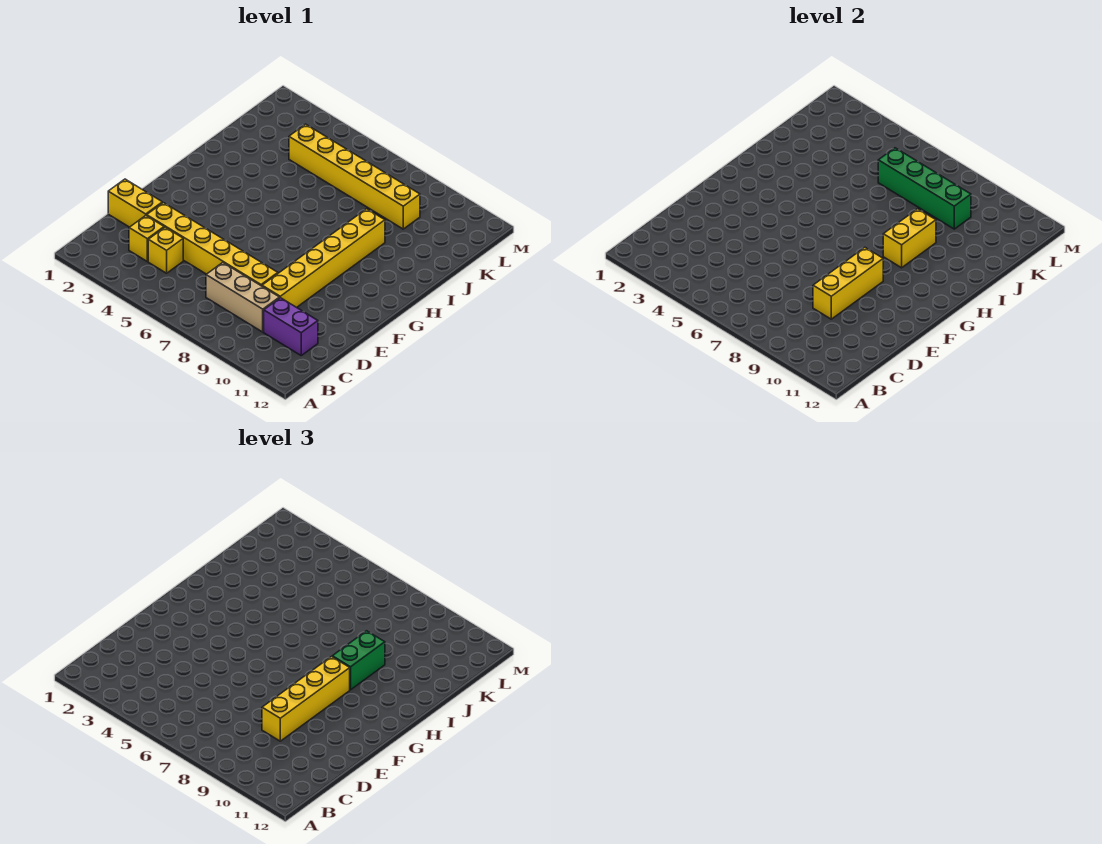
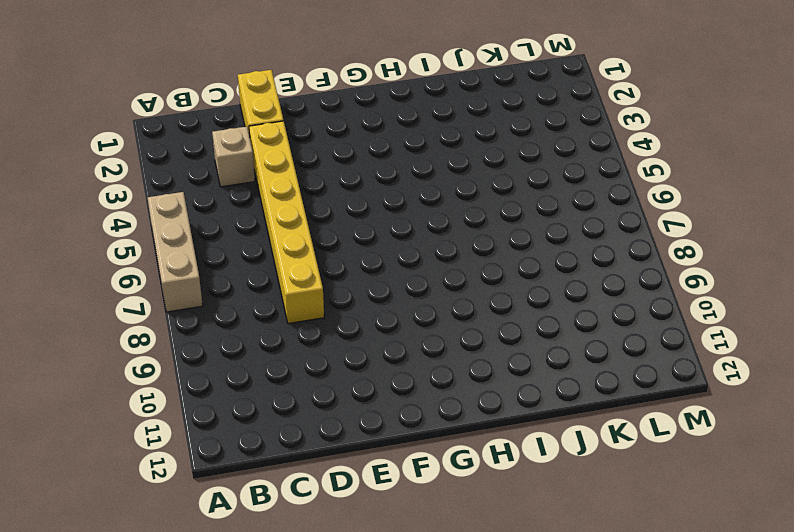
tan 1x3 brick [148,192,203,312] -> tan 1x3 brick moved to [206,263,280,332]
tan 1x1 brick [212,126,255,187] -> yellow 1x1 brick [129,216,164,261]
none -> yellow 1x1 brick [148,227,183,273]
none -> purple 1x2 brick [264,298,318,355]
none -> yellow 1x6 brick [262,209,385,307]

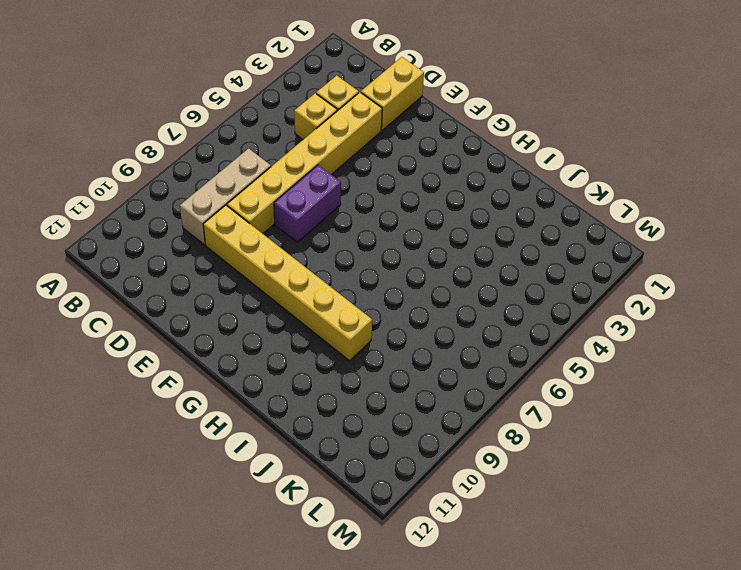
purple 1x2 brick [274,165,341,242] -> purple 1x2 brick moved to [264,298,318,355]
none -> yellow 1x6 brick [289,124,420,229]
none -> yellow 1x3 brick [813,248,883,319]
none -> yellow 1x2 brick [883,209,936,268]

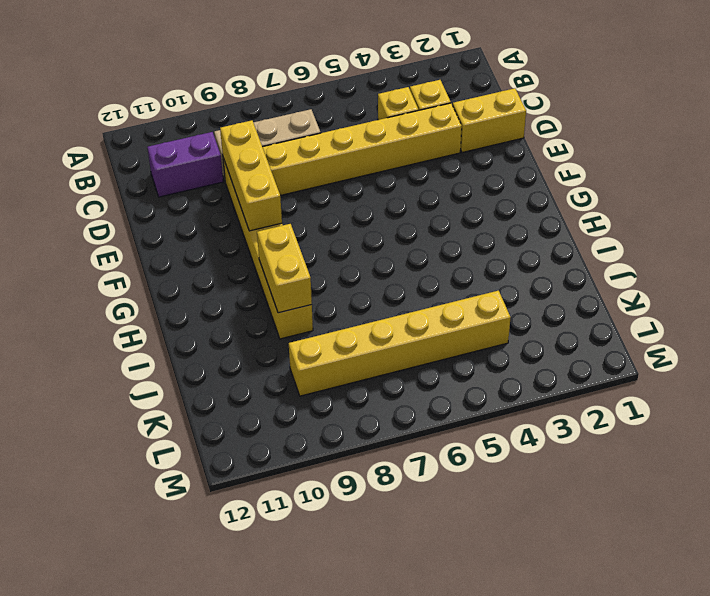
none -> green 1x4 brick [878,148,971,229]
none -> yellow 1x4 brick [262,657,350,741]
none -> green 1x2 brick [332,631,385,690]

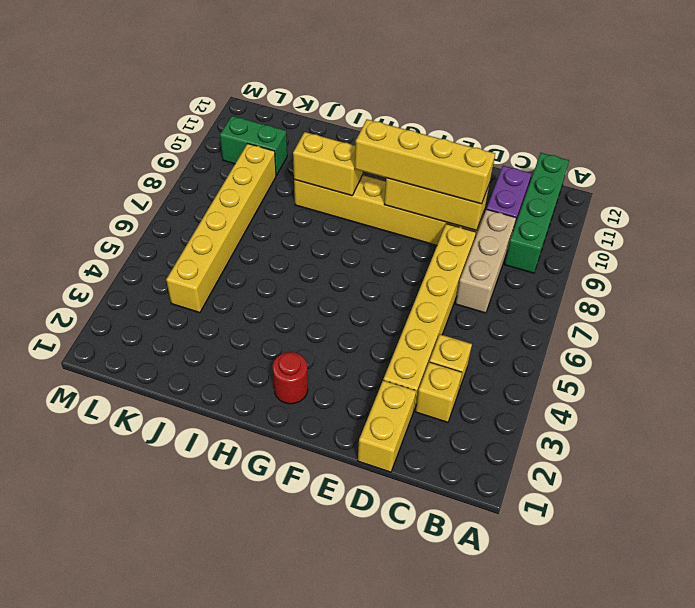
green 1x4 brick [504,153,569,273] -> green 1x4 brick moved to [878,148,971,229]
red 1x1 round brick [273,352,308,404] -> none
green 1x2 brick [220,116,287,175] -> green 1x2 brick moved to [332,631,385,690]

